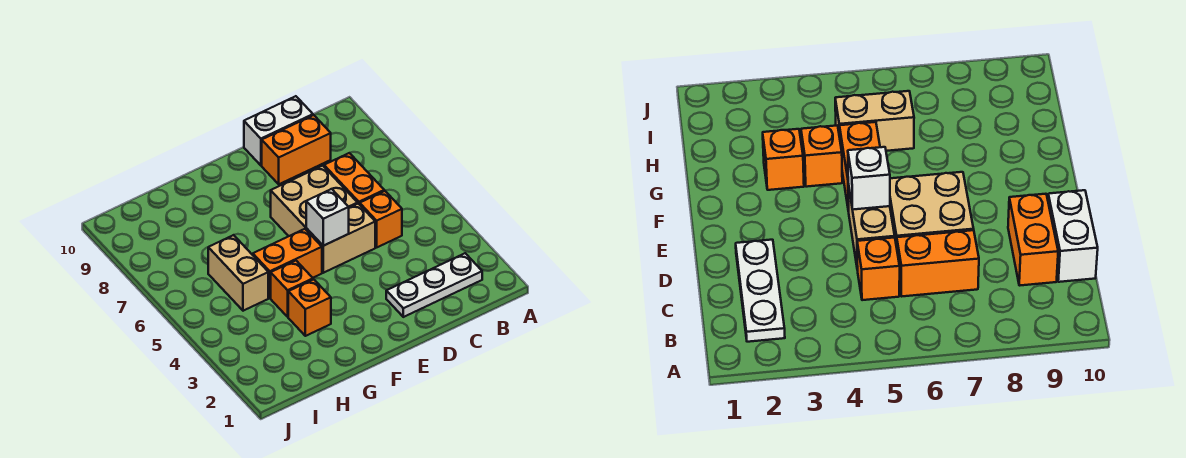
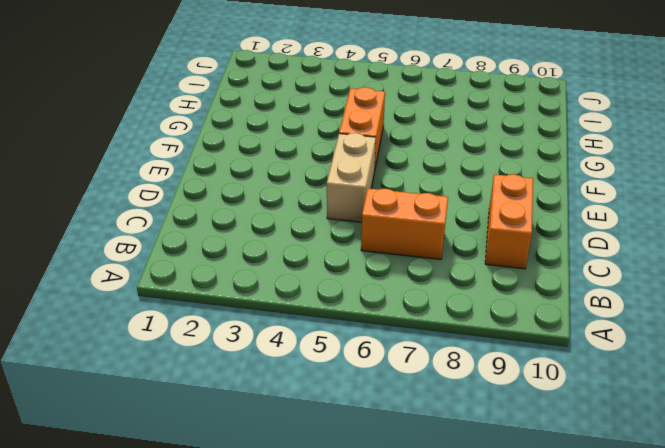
none -> white 1x3 plate [386,253,482,317]
none -> orange 1x1 brick [360,191,402,247]
none -> white 1x2 brick [244,96,313,165]

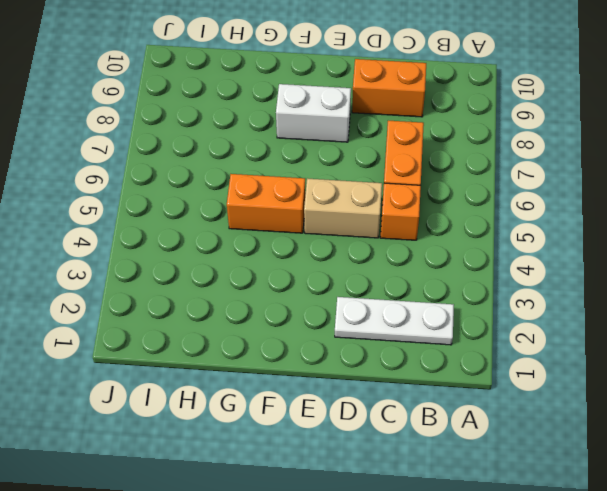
white 1x2 brick [276,84,351,142] -> white 1x2 brick moved to [244,96,313,165]
none -> tan 2x2 brick [271,166,358,236]
none -> orange 1x1 brick [288,279,331,336]
none -> orange 1x1 brick [271,261,313,317]

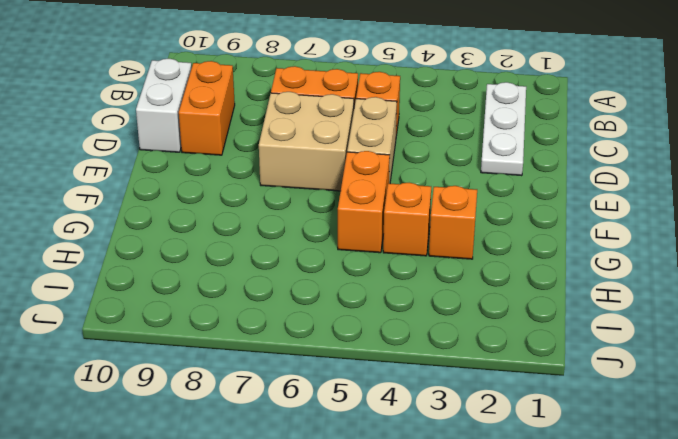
none -> tan 1x2 brick [208,235,268,311]
none -> white 1x1 brick [306,189,349,246]

